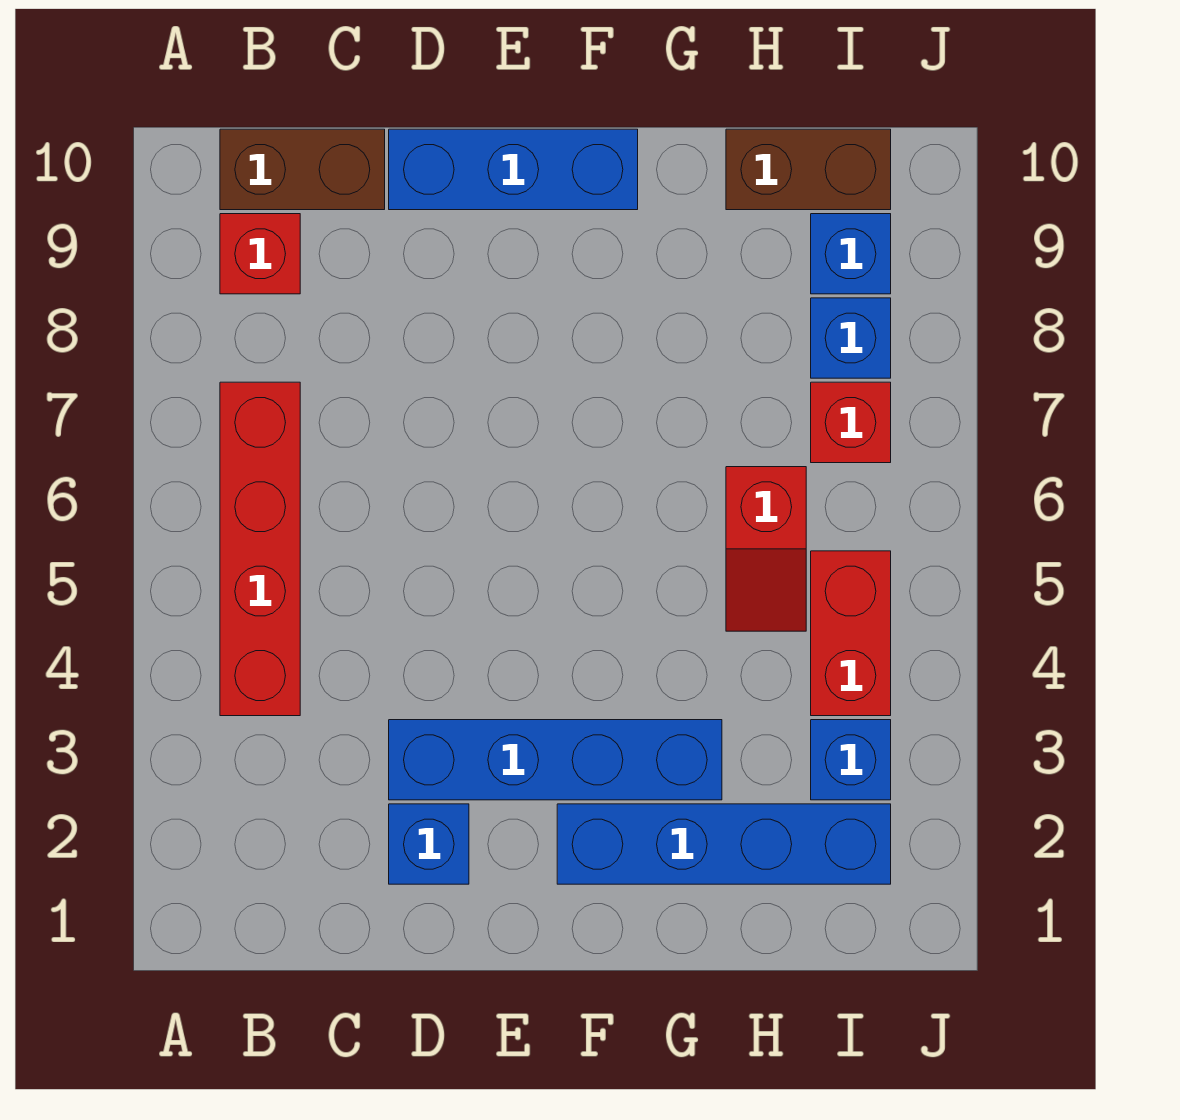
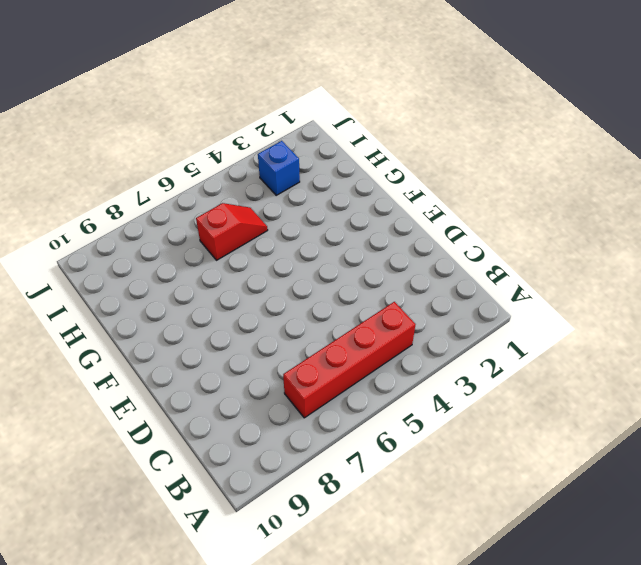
none -> red 1x1 brick [220,214,300,294]
none -> brown 1x2 brick [220,129,385,210]
none -> blue 1x1 brick [389,804,469,884]

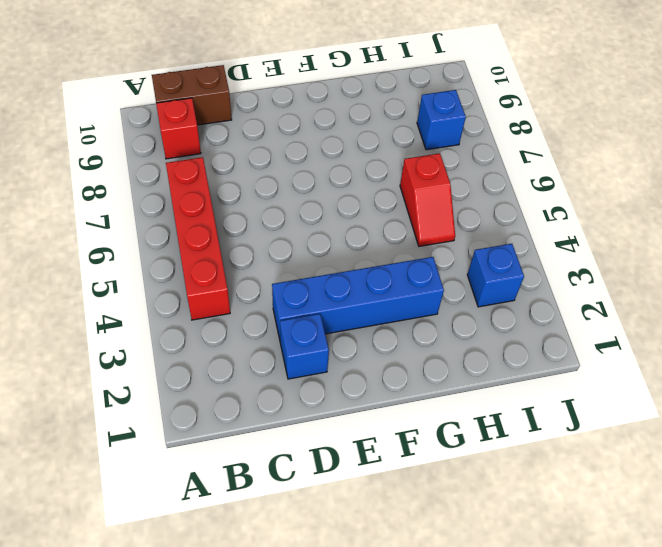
none -> blue 1x3 brick [389,129,638,210]
none -> blue 1x4 brick [557,804,891,884]
none -> brown 1x2 brick [726,129,891,210]

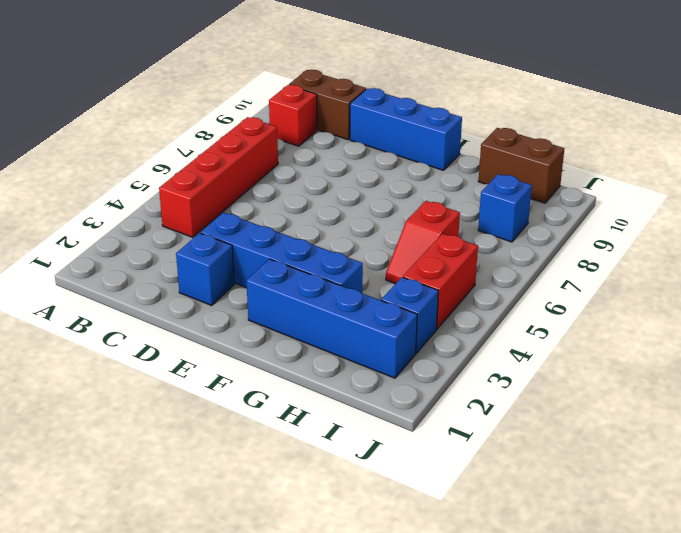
none -> red 1x1 brick [811,382,891,463]
none -> blue 1x1 brick [811,214,891,294]

